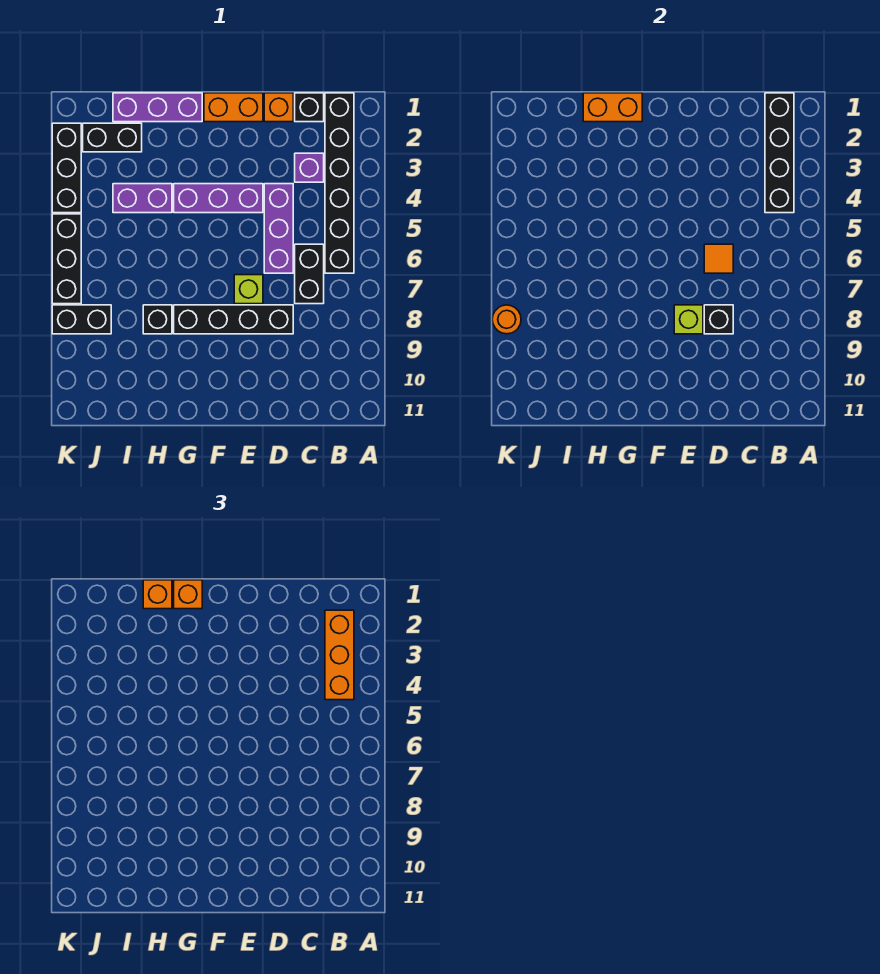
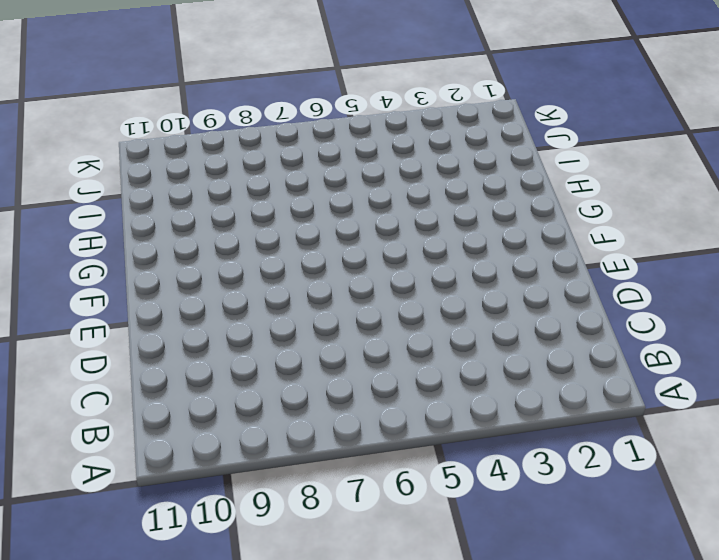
none -> black 1x6 brick [325,93,354,273]
none -> black 1x1 brick [295,93,324,122]
none -> purple 1x1 brick [295,153,324,182]

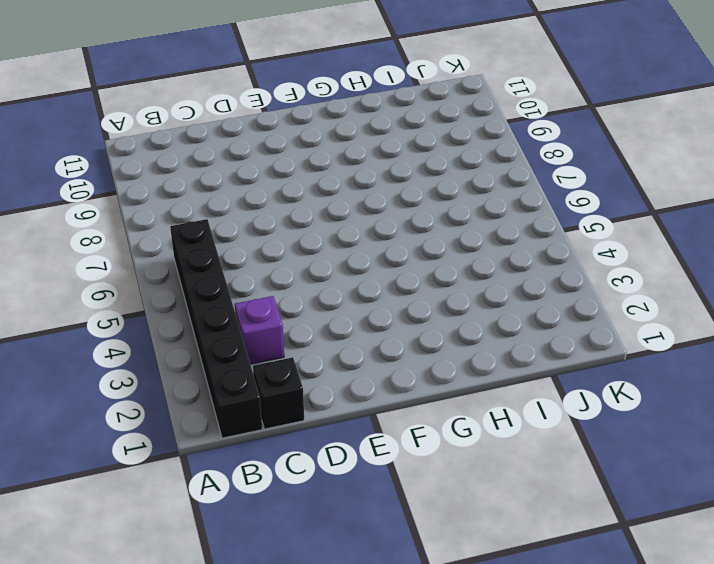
none -> black 1x2 brick [295,244,324,304]
none -> orange 1x1 brick [264,93,293,122]
none -> purple 1x3 brick [264,184,293,273]

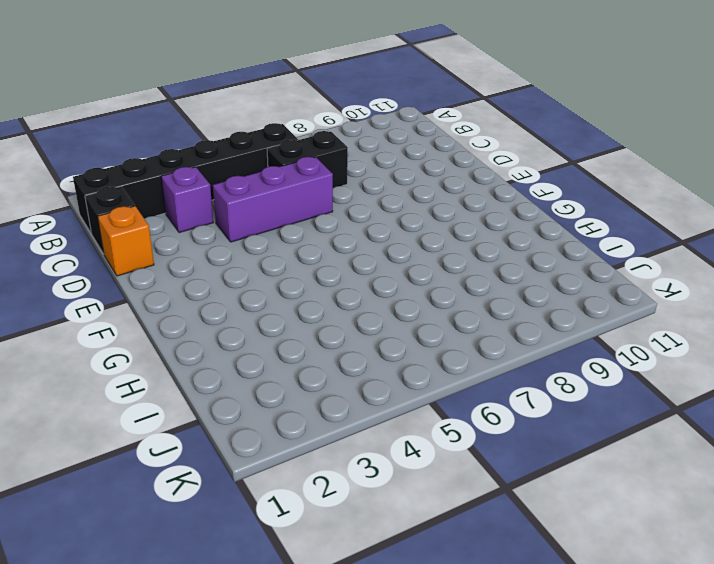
none -> black 1x4 brick [174,305,293,334]
none -> orange 1x2 brick [204,93,263,122]
none -> purple 1x3 brick [174,184,263,213]

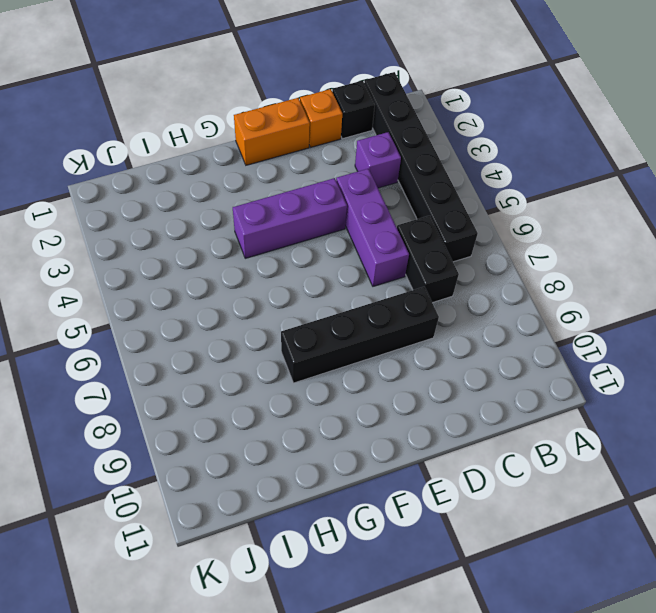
none -> lime 1x1 brick [234,275,263,304]
none -> purple 1x3 brick [113,93,202,122]
none -> purple 1x2 brick [113,184,172,213]

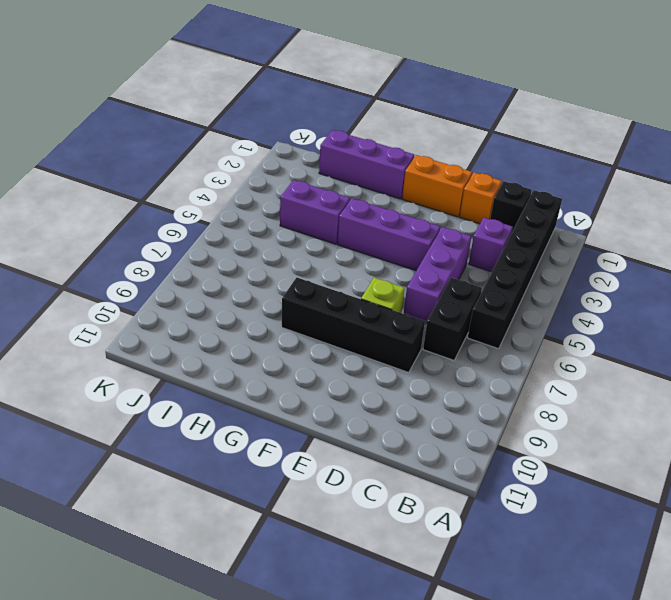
none -> black 1x1 brick [143,305,172,334]
none -> black 1x2 brick [83,123,142,152]
none -> black 1x2 brick [52,305,111,334]

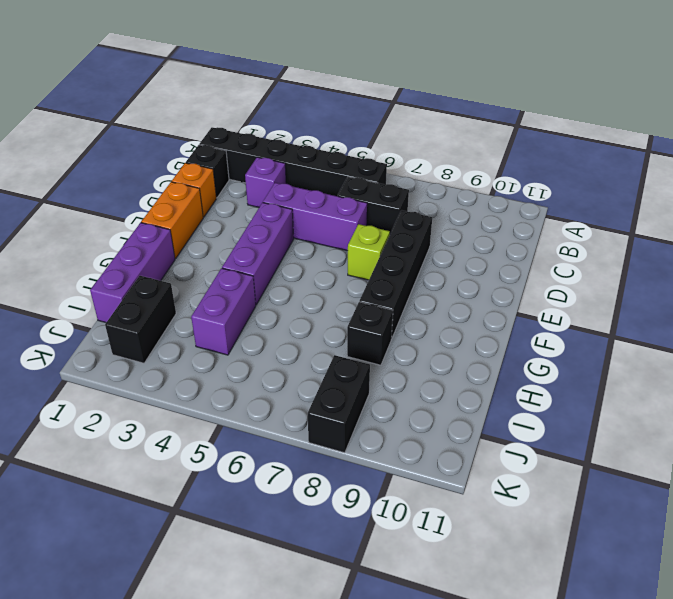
none -> black 1x3 brick [52,123,81,213]
none -> black 1x3 brick [52,214,81,304]
none -> black 1x4 brick [765,93,794,213]

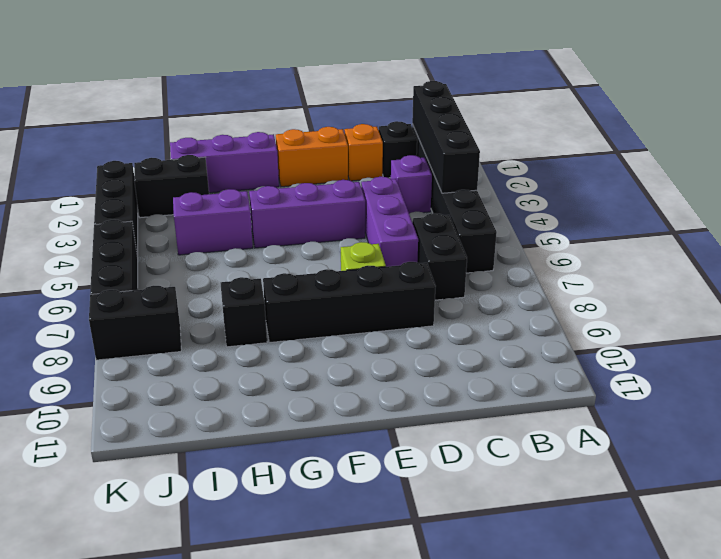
none -> orange 1x1 tile [704,244,733,273]
none -> black 1x1 brick [704,305,733,334]
none -> lime 1x1 brick [674,305,703,334]

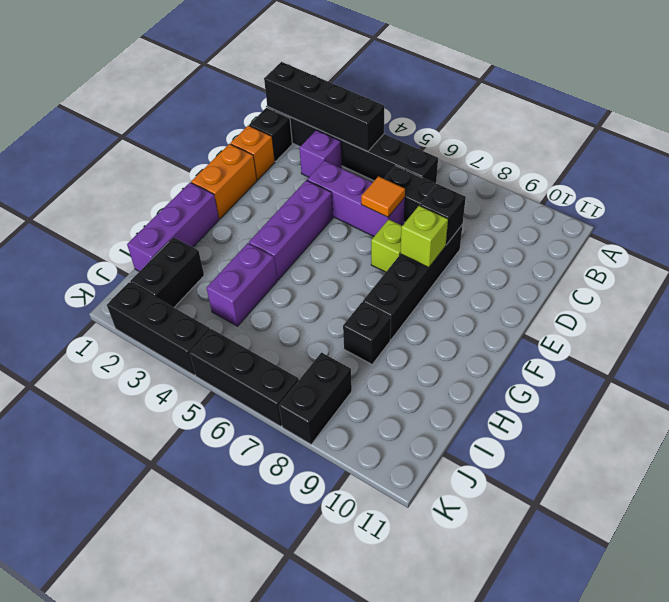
none -> orange 1x2 brick [583,93,642,122]
none -> orange 1x1 round brick [492,305,521,334]
none -> orange 1x3 brick [325,610,354,700]

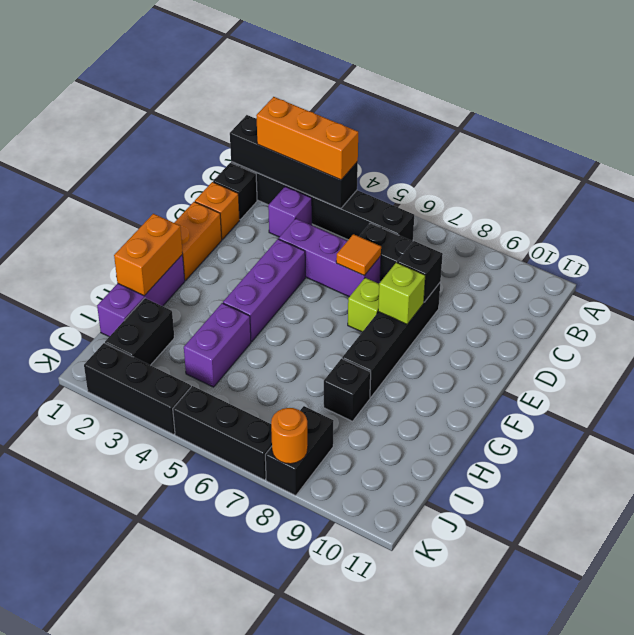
none -> orange 1x1 brick [174,580,202,609]
none -> orange 1x1 brick [143,580,172,609]

